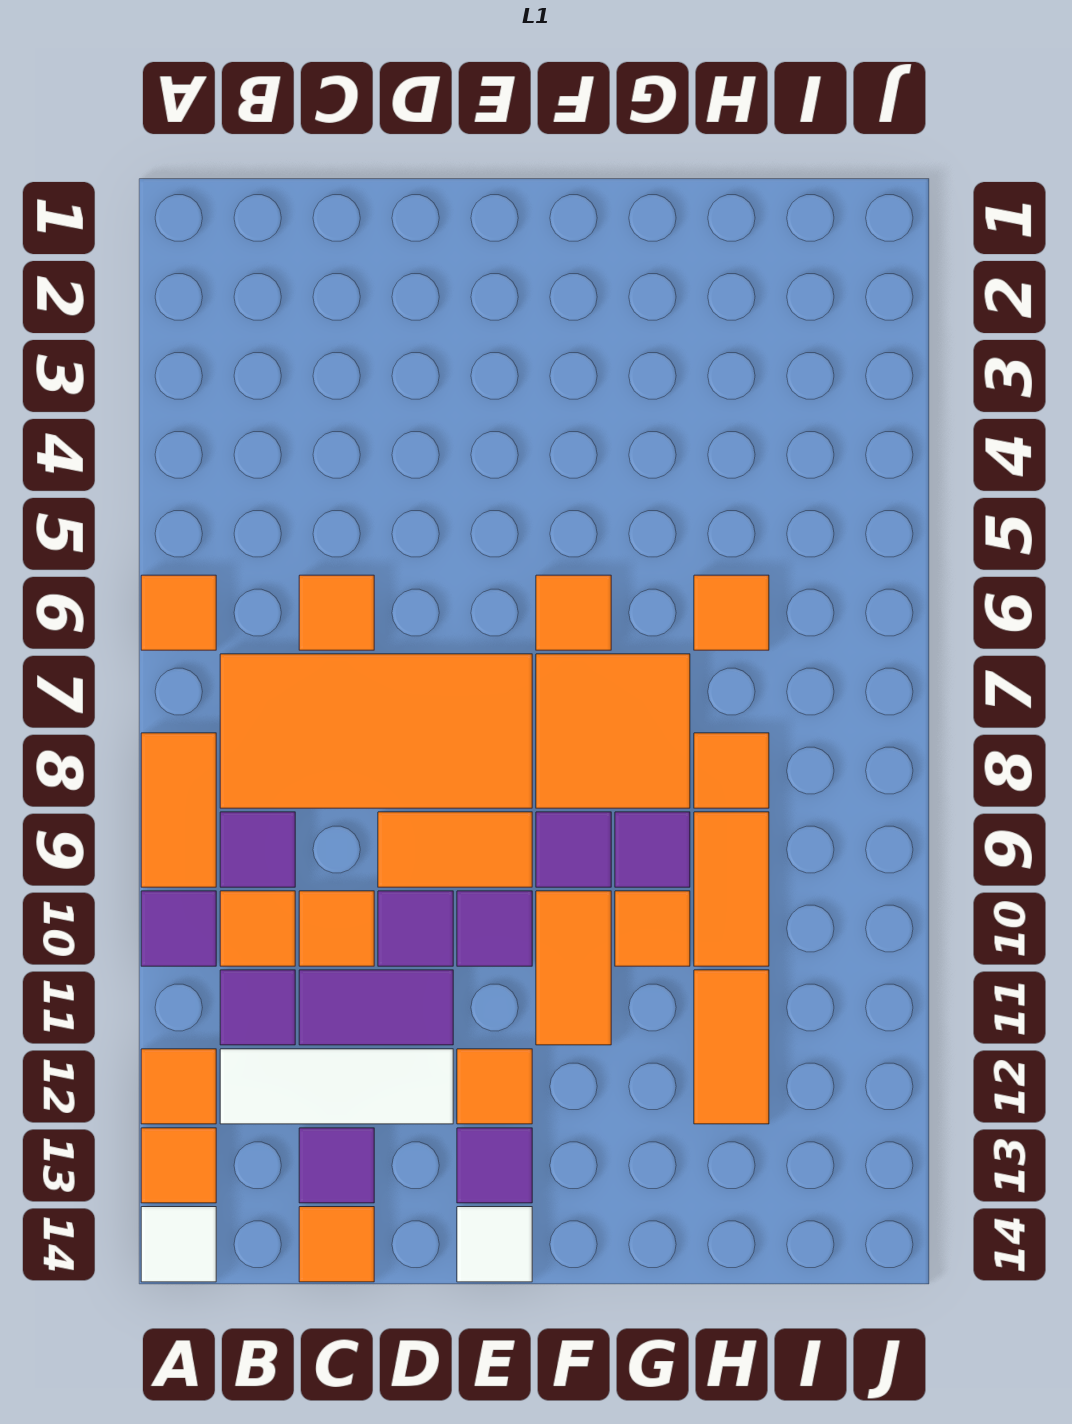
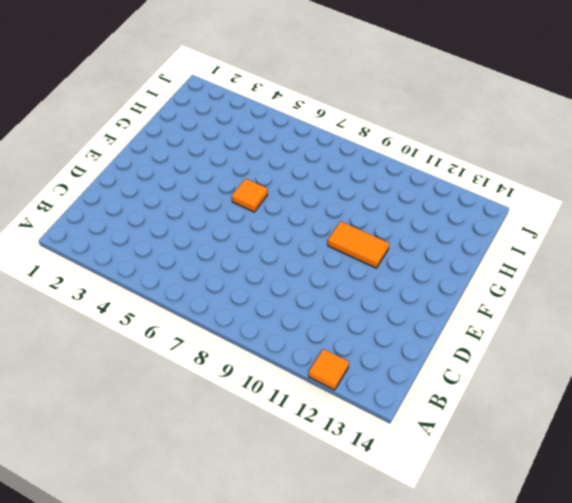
none -> orange 1x1 tile [141,575,216,650]
none -> orange 1x2 tile [141,733,216,887]
none -> purple 1x1 tile [141,891,216,966]
none -> orange 1x1 tile [141,1128,216,1203]

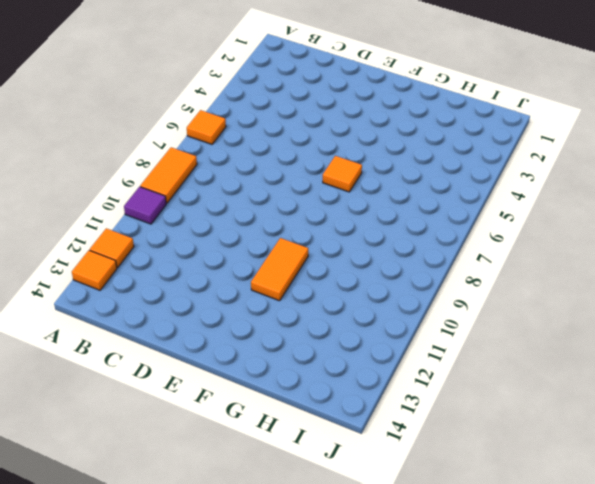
none -> white 1x1 tile [141,1207,216,1282]
none -> orange 2x4 tile [220,654,532,808]
none -> purple 1x1 tile [220,812,295,887]
none -> orange 1x1 tile [220,891,295,966]

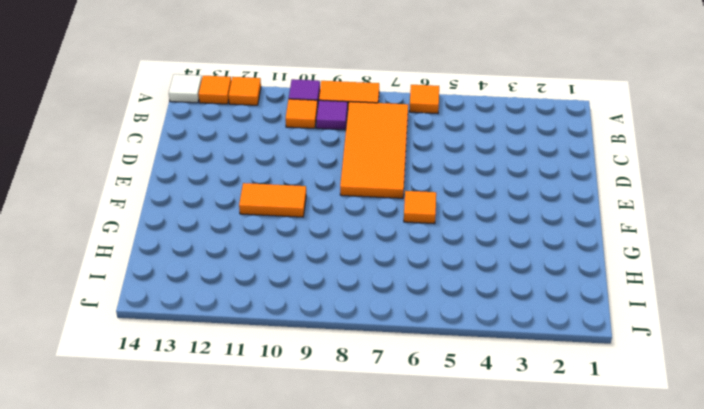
none -> purple 1x1 tile [220,970,295,1045]
none -> white 1x3 tile [220,1049,453,1124]
none -> orange 1x1 tile [299,575,374,650]
none -> orange 1x1 tile [299,891,374,966]

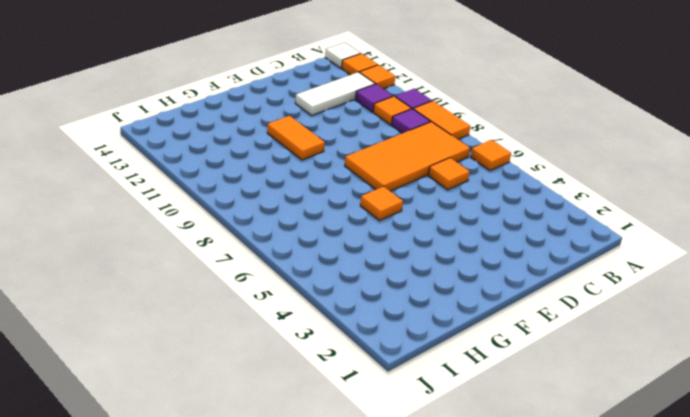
none -> orange 1x1 tile [299,891,374,966]
none -> purple 1x2 tile [299,970,453,1045]
none -> purple 1x1 tile [299,1128,374,1203]
none -> orange 1x1 tile [299,1207,374,1282]

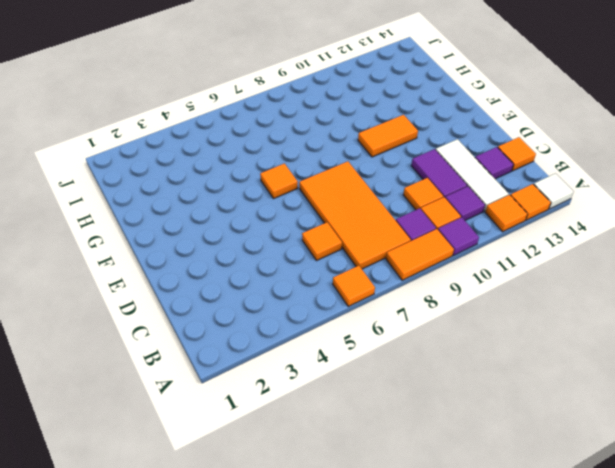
none -> orange 1x2 tile [378,812,532,887]
none -> purple 1x1 tile [378,891,453,966]
none -> purple 1x1 tile [457,891,532,966]
none -> orange 1x1 tile [457,1049,532,1124]

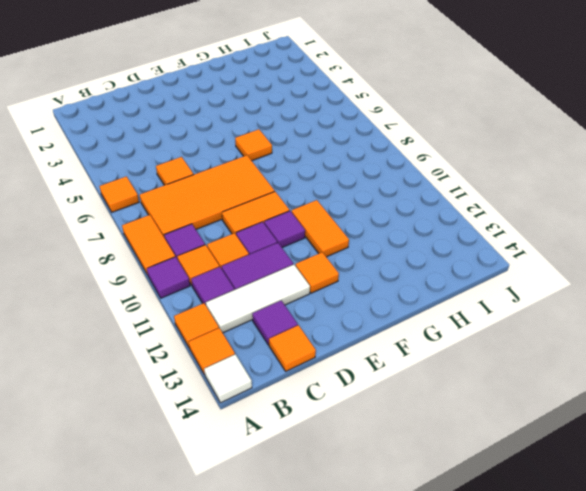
none -> purple 1x1 tile [457,1128,532,1203]
none -> white 1x1 tile [457,1207,532,1282]
none -> orange 2x2 tile [536,654,690,808]
none -> purple 1x1 tile [536,812,611,887]

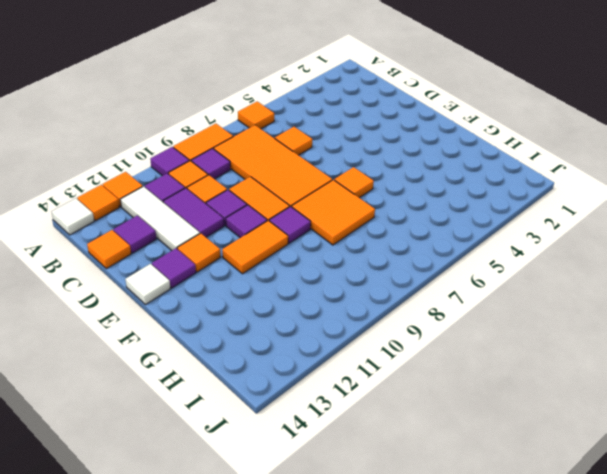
none -> purple 1x1 tile [615,812,690,887]
none -> orange 1x1 tile [615,891,690,966]
none -> orange 1x1 tile [694,575,769,650]
none -> orange 1x1 tile [694,733,769,808]

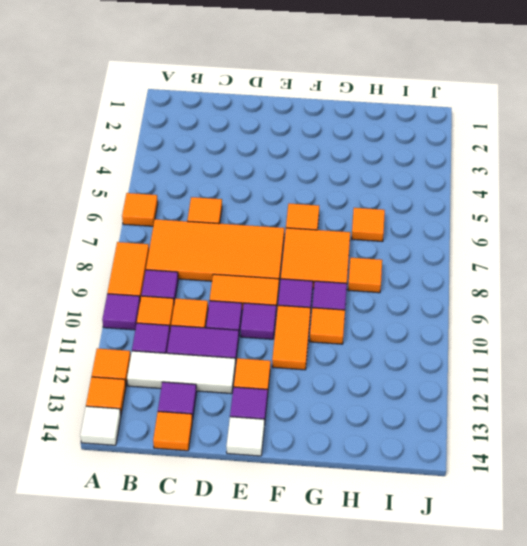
none -> orange 1x2 tile [694,812,769,966]
none -> orange 1x2 tile [694,970,769,1124]

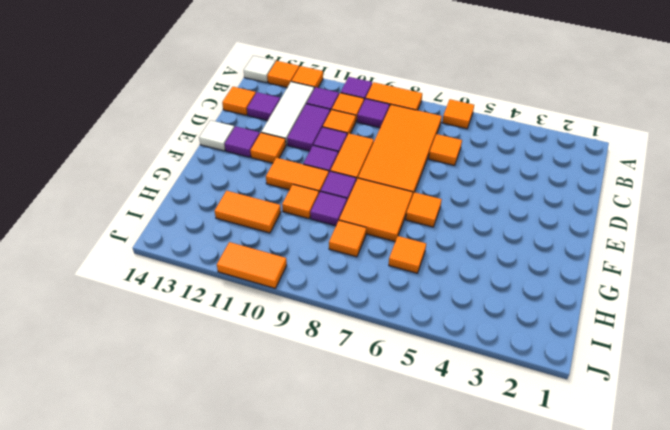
orange 1x2 tile [217,242,287,288] -> orange 1x2 tile moved to [694,812,769,966]

